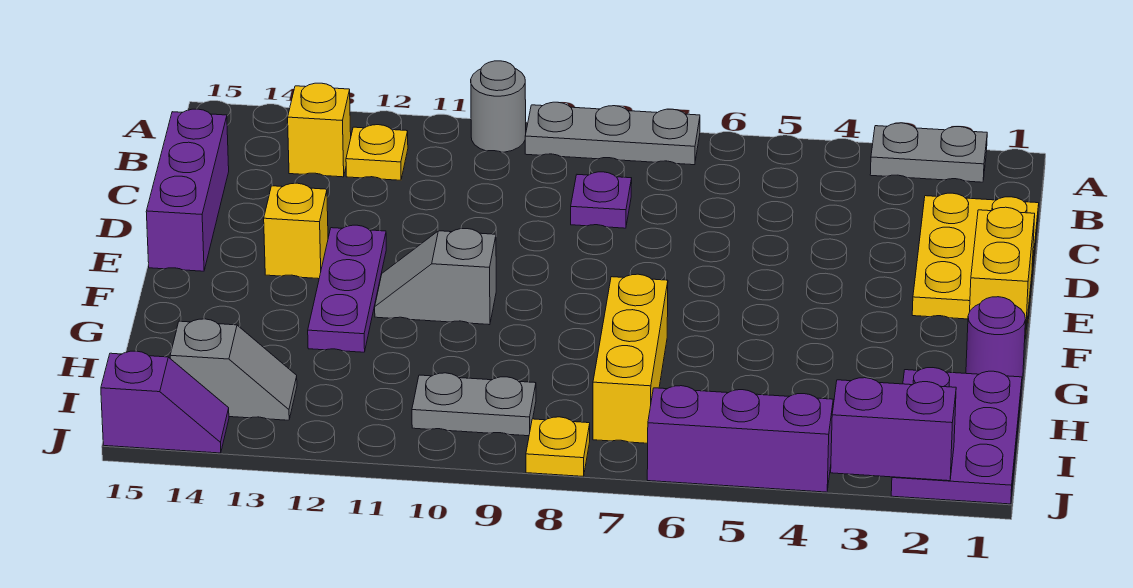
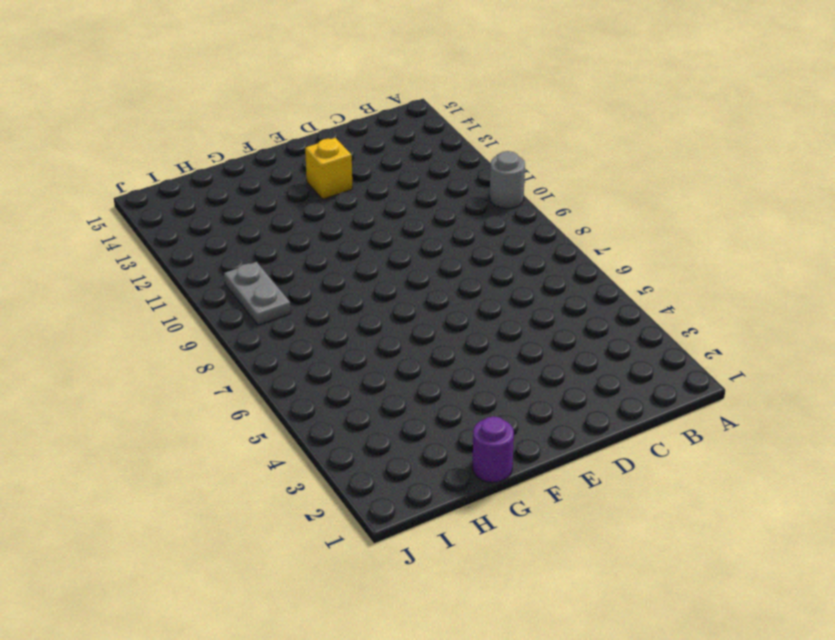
none -> grey 1x2 plate [870,123,987,182]
none -> grey 1x3 plate [525,102,700,165]
none -> yellow 1x1 plate [346,125,408,180]

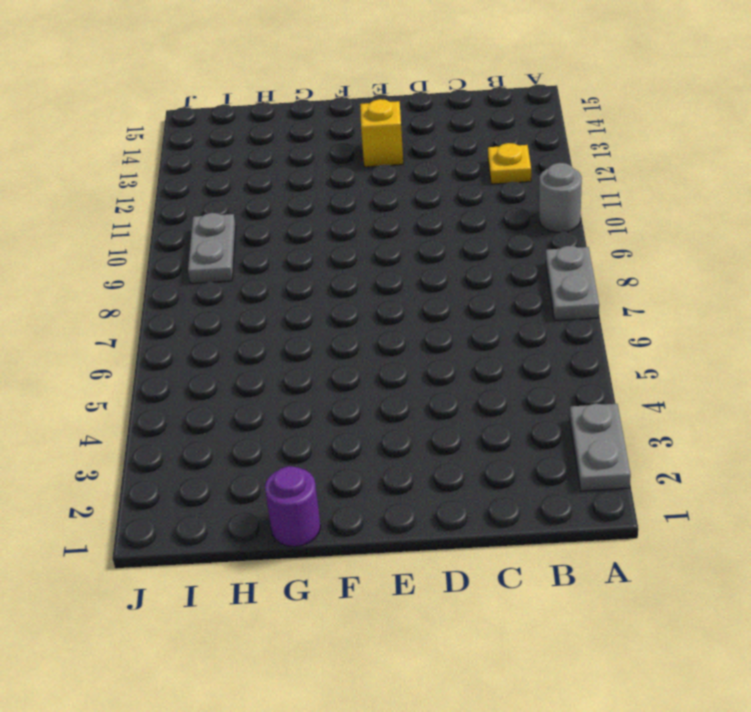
grey 1x2 plate [546,246,599,320] -> grey 1x3 plate [525,102,700,165]
none -> yellow 1x1 brick [288,83,351,177]
none -> yellow 2x3 plate [912,193,1039,323]
none -> purple 1x1 plate [571,172,632,228]

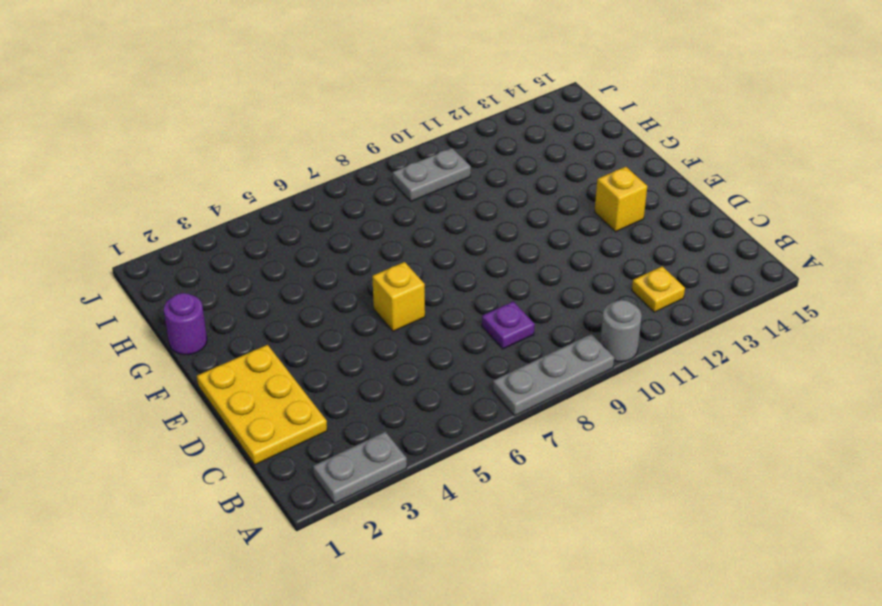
yellow 1x1 brick [372,262,425,331] -> yellow 1x1 brick moved to [288,83,351,177]
none -> purple 1x3 brick [146,109,229,271]
none -> purple 1x3 plate [308,225,386,352]
none -> grey 1x2 slope [375,229,496,325]

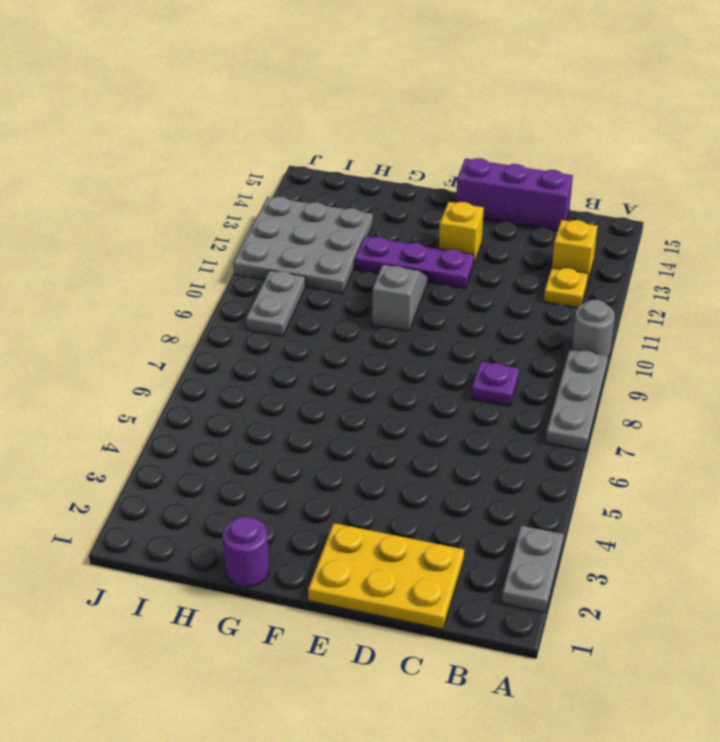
grey 3x3 plate [233,197,373,293] -> grey 1x2 slope [170,319,297,420]
none -> yellow 1x3 brick [593,274,668,443]
none -> purple 2x3 plate [891,368,1022,504]
none -> purple 1x3 brick [647,386,833,492]

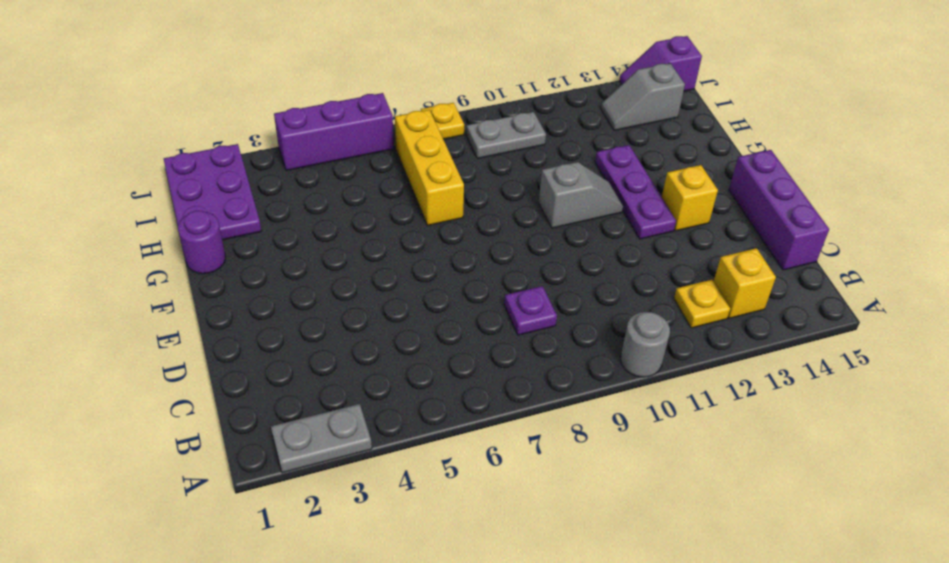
none -> grey 1x3 plate [525,102,700,165]
none -> yellow 2x3 plate [912,193,1039,323]
none -> yellow 1x2 brick [970,207,1035,339]

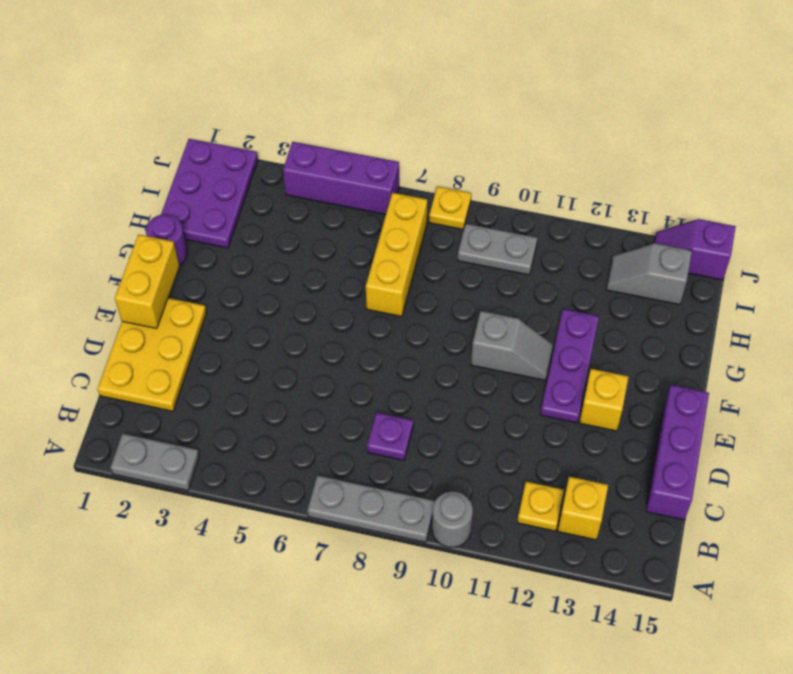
none -> purple 1x2 brick [831,378,956,481]

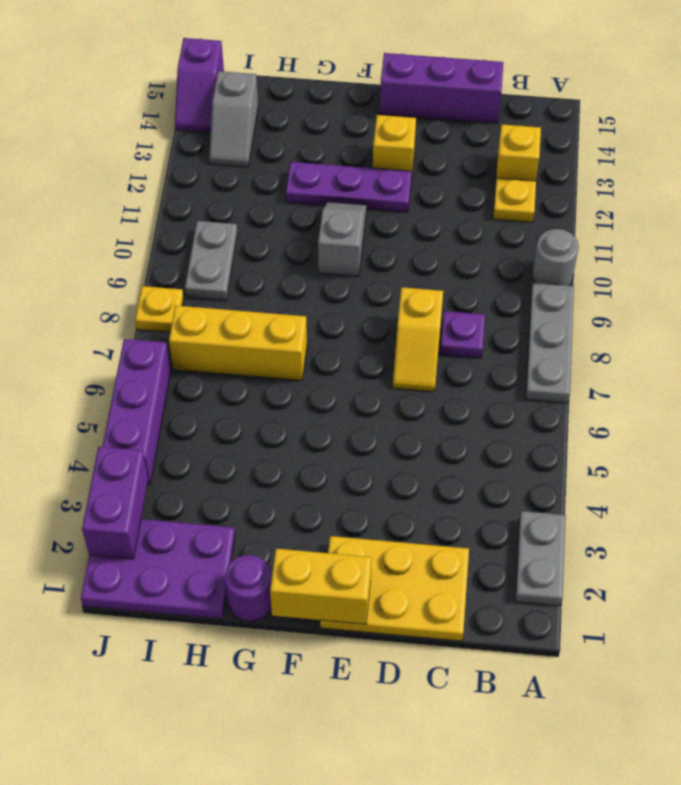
yellow 1x2 slope [393,287,443,392] -> none

